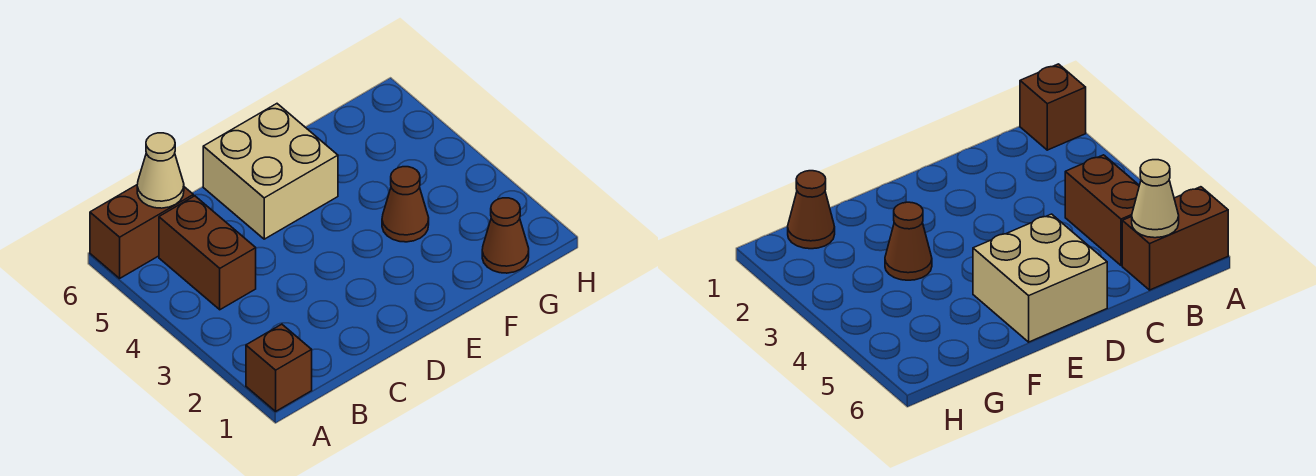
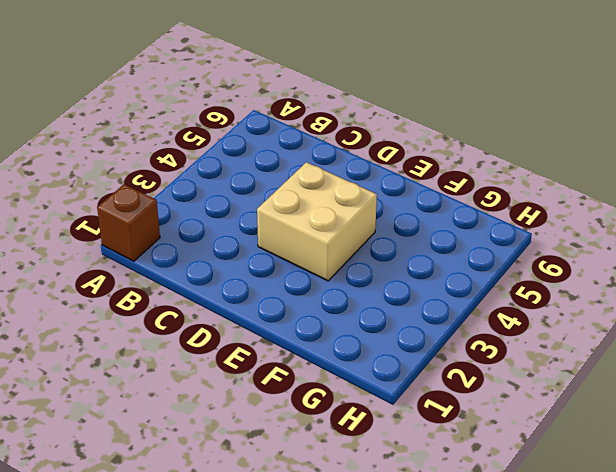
tan 2x2 brick [257,162,377,281] -> tan 2x2 brick moved to [203,104,338,239]
none -> brown 1x2 brick [90,185,193,278]
none -> brown 1x2 brick [159,196,256,310]

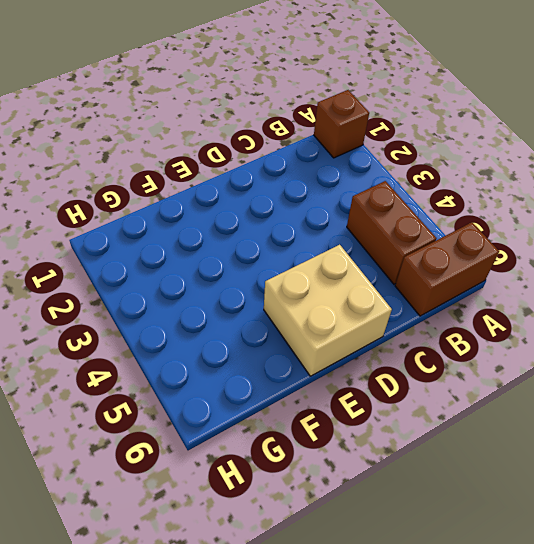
none -> brown 1x1 cone [382,167,429,242]
none -> brown 1x1 cone [482,198,529,273]

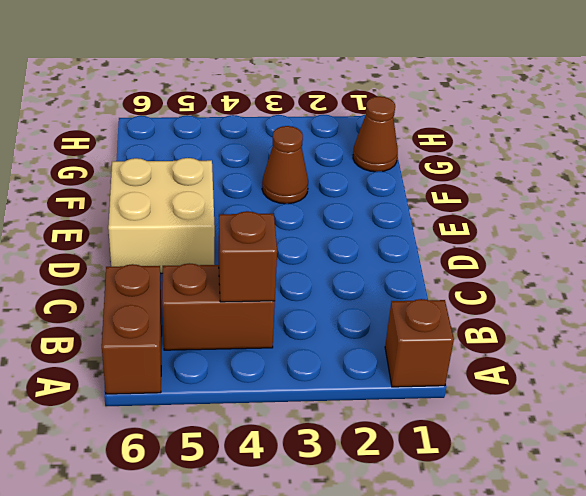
brown 1x1 brick [219,211,277,302] -> none
none -> tan 1x1 cone [137,133,184,208]

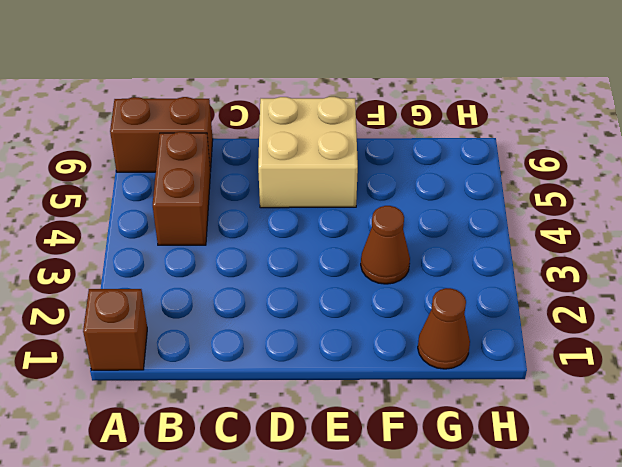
none -> tan 1x1 cone [137,133,184,208]

